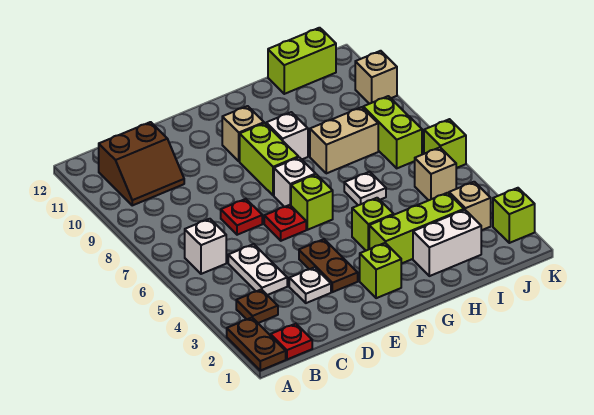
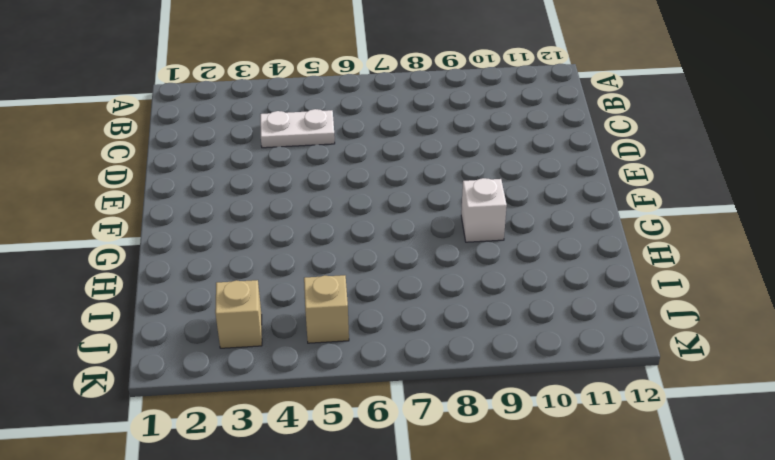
none -> brown 1x2 plate [227,318,286,371]
none -> red 1x1 plate [271,324,312,359]
none -> brown 1x1 plate [236,289,278,323]

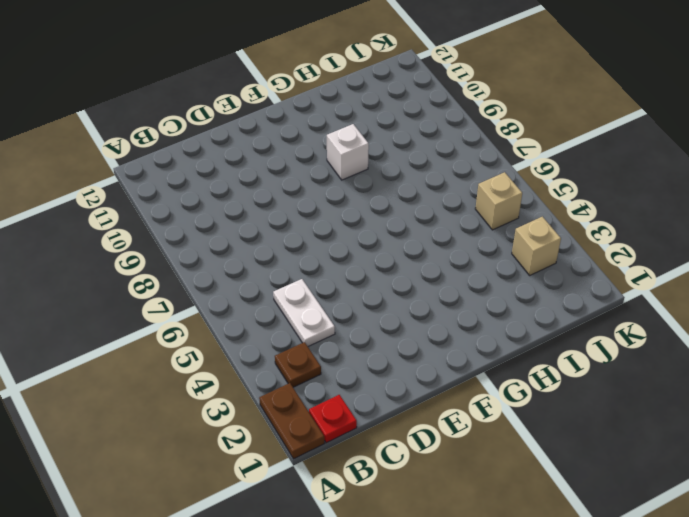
none -> white 1x1 brick [185,219,226,274]
none -> brown 2x2 slope [99,122,184,205]
none -> white 1x1 plate [289,267,331,303]

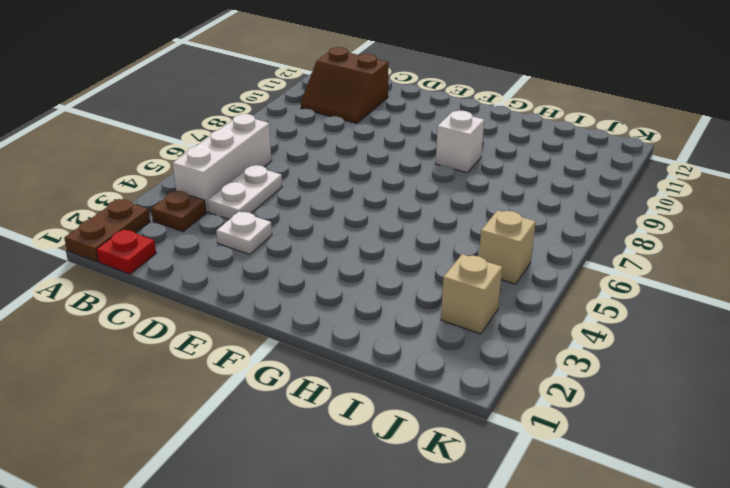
white 1x3 brick [173,114,272,212] -> white 1x1 brick [185,219,226,274]
none -> red 1x1 plate [221,199,262,235]
none -> brown 1x2 plate [299,239,358,292]
none -> red 1x1 plate [264,205,306,241]

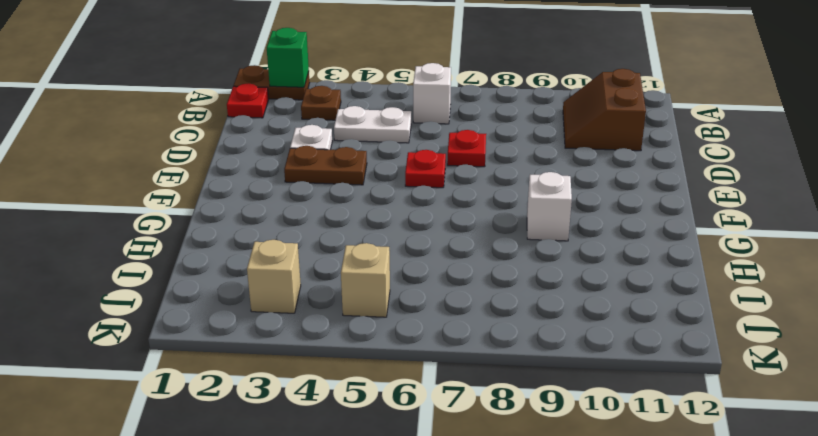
green 1x1 brick [267,28,309,87] -> none
none -> lime 1x1 brick [360,243,401,298]
none -> lime 1x1 brick [291,174,333,230]
none -> white 1x1 brick [274,157,316,207]

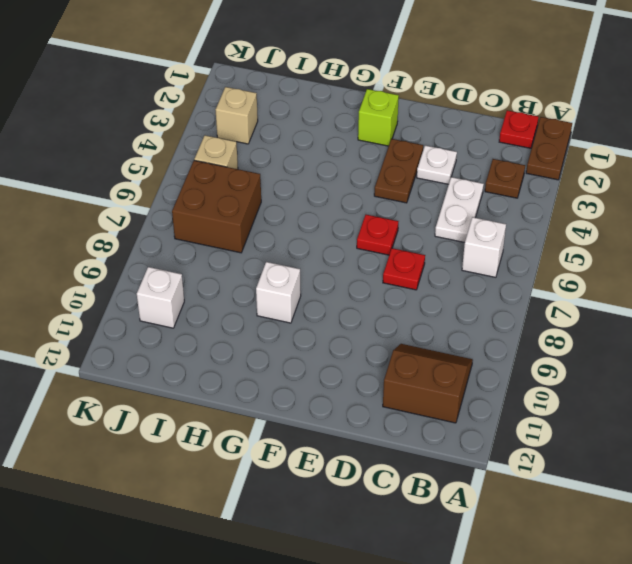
brown 2x2 brick [172,160,261,253] -> lime 1x2 brick [363,96,422,168]
white 1x1 brick [137,267,184,328] -> white 1x1 brick moved to [274,157,316,207]
none -> lime 1x1 brick [291,174,333,230]
none -> lime 1x2 brick [240,123,298,196]
none -> tan 1x1 brick [222,106,264,161]

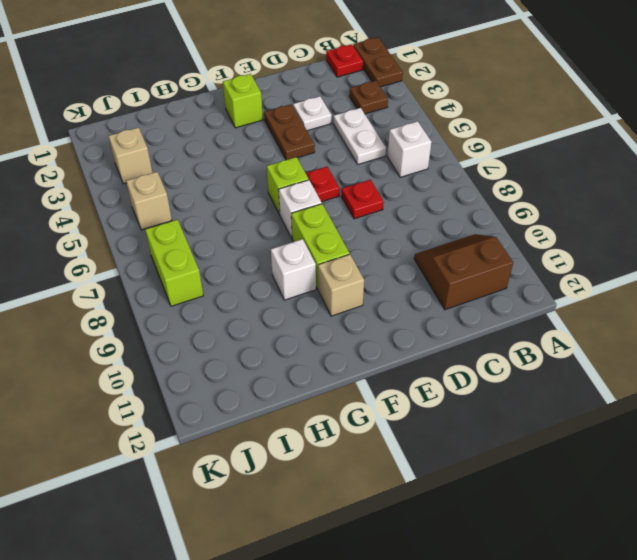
none -> lime 1x3 brick [369,193,464,264]
none -> lime 1x1 brick [352,198,394,251]
none -> white 1x2 brick [413,210,481,276]

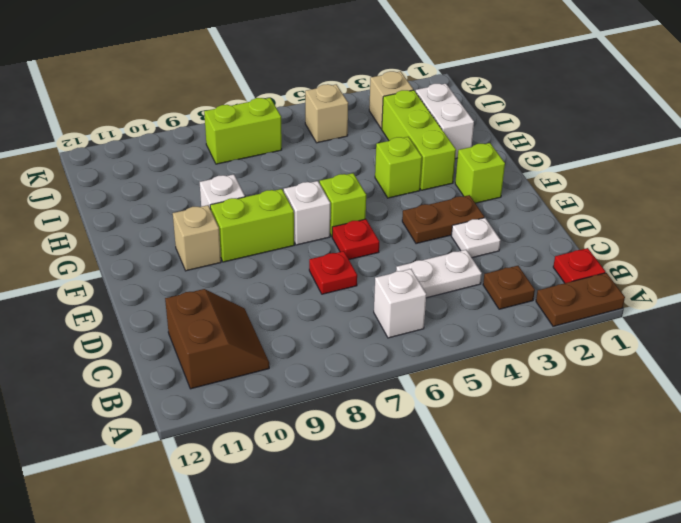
none -> white 1x1 plate [344,172,386,205]
none -> tan 1x2 brick [310,107,378,173]
none -> lime 1x2 brick [268,28,336,94]

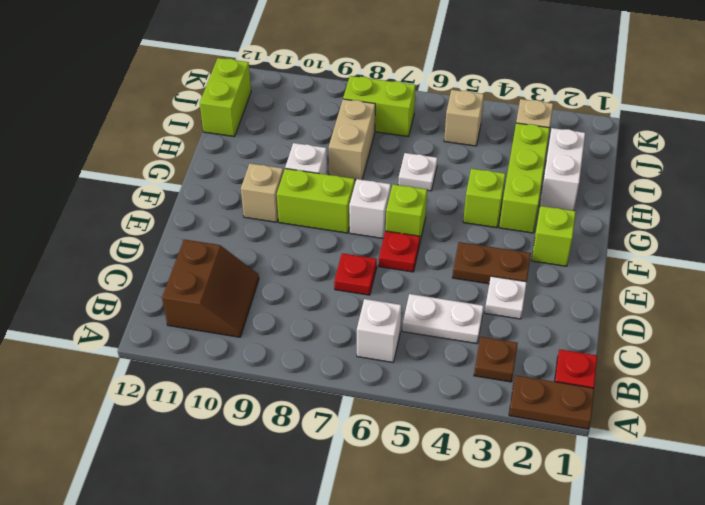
none -> lime 1x1 brick [493,188,535,243]
none -> lime 1x1 brick [424,119,466,168]
none -> tan 1x1 brick [355,51,397,104]

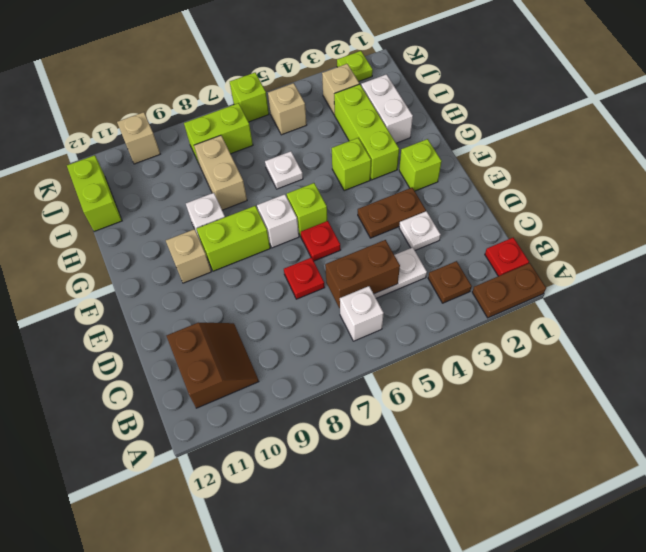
brown 1x2 brick [325,240,400,308] -> none
lime 1x1 plate [337,51,373,82] -> lime 1x1 brick [493,188,535,243]

